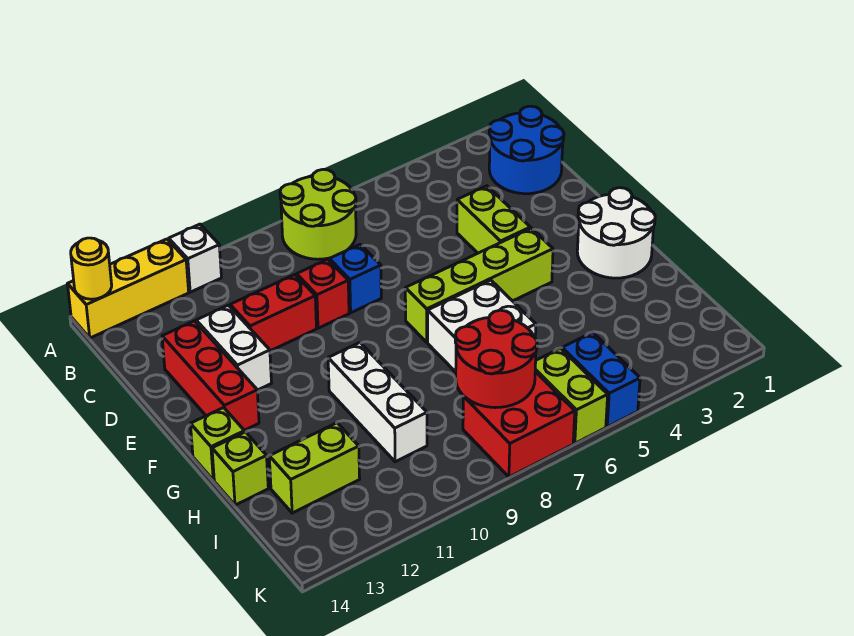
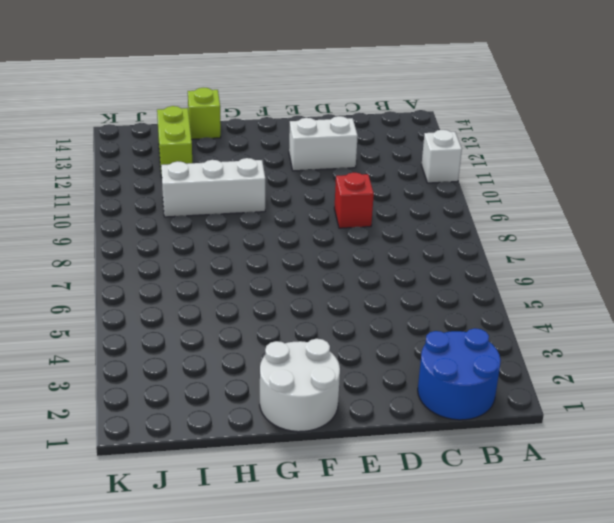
none -> lime 2x2 round brick [280,169,356,259]
none -> yellow 1x3 brick [68,239,189,338]
none -> lime 1x2 brick [457,186,530,253]

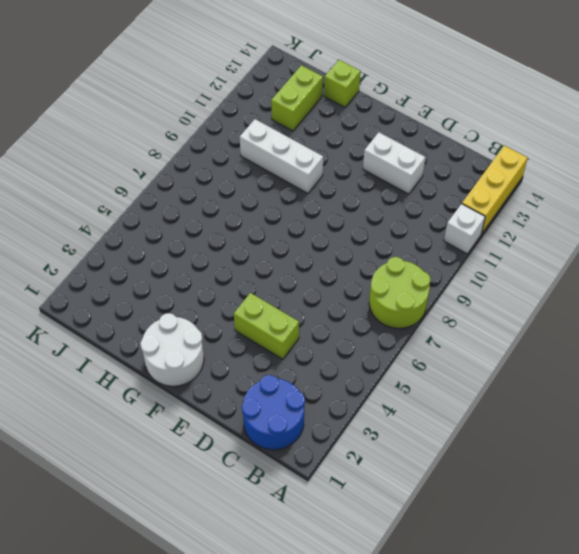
none -> blue 1x1 brick [329,244,381,313]
none -> red 1x1 brick [297,259,349,328]
none -> red 1x2 brick [230,275,316,351]

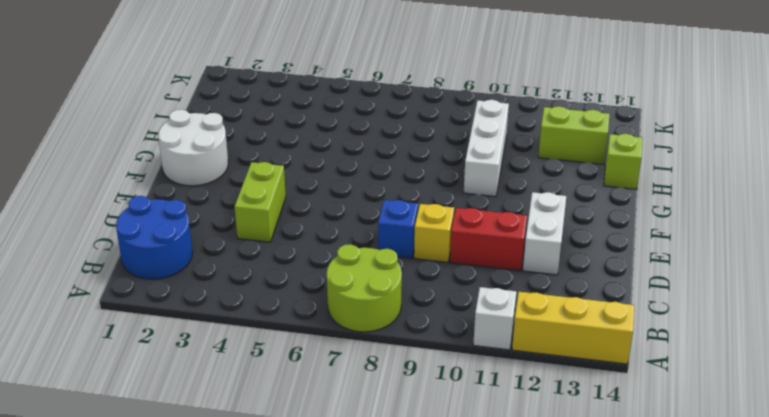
yellow 1x1 brick [414,204,454,262] -> red 1x1 brick [297,259,349,328]
none -> red 1x3 brick [162,321,259,430]
none -> lime 1x4 brick [405,228,553,342]
none -> white 2x2 brick [428,280,536,372]

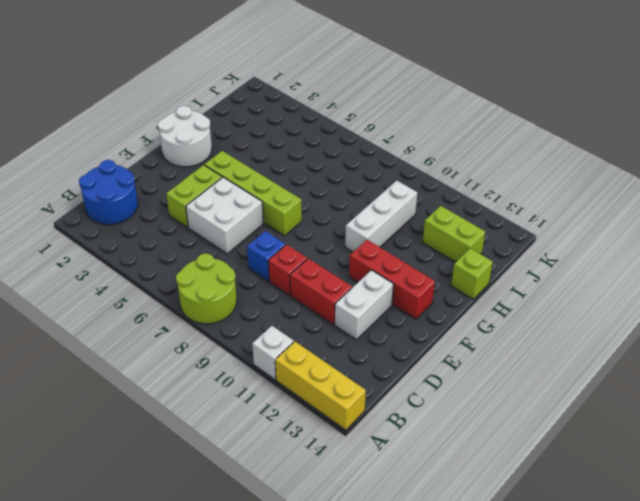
white 2x2 brick [186,177,263,254] -> white 2x2 brick moved to [428,280,536,372]
red 1x3 brick [349,240,435,319] -> red 1x3 brick turned to [162,321,259,430]
none -> lime 1x1 brick [190,408,244,480]
none -> blue 1x2 brick [562,332,640,427]
none -> lime 1x2 brick [535,348,608,443]

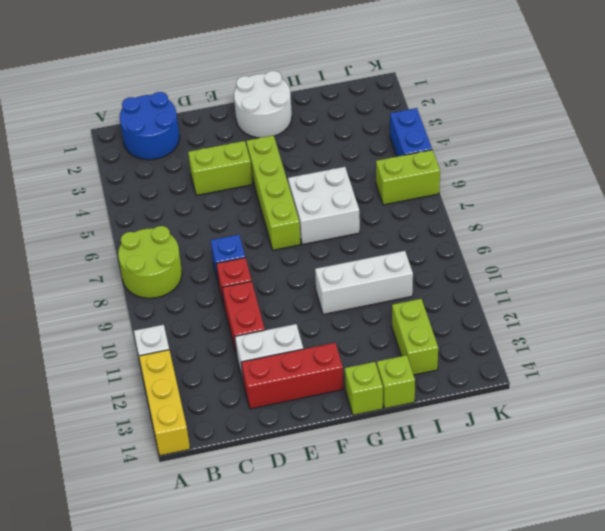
blue 1x2 brick [390,108,432,156] -> blue 1x2 brick turned to [562,332,640,427]
none -> red 2x2 brick [463,372,575,477]
none -> yellow 1x1 round brick [71,238,112,299]
none -> red 2x2 round brick [455,310,537,408]

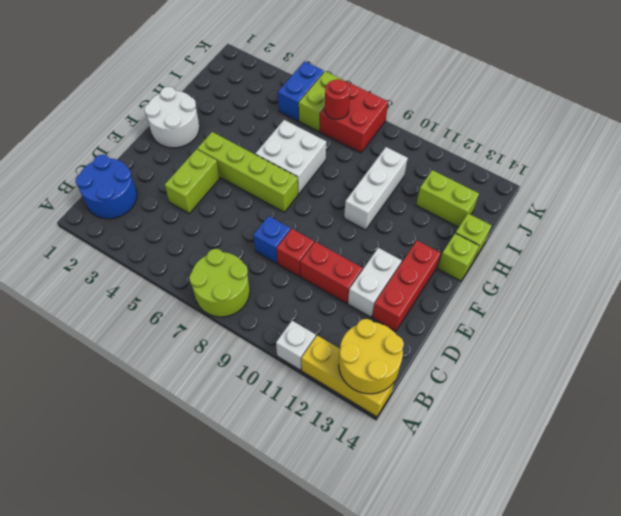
yellow 2x2 round brick [339,319,404,394] -> yellow 1x1 round brick [71,238,112,299]
red 1x1 round brick [325,79,350,119] -> red 2x2 round brick [455,310,537,408]

